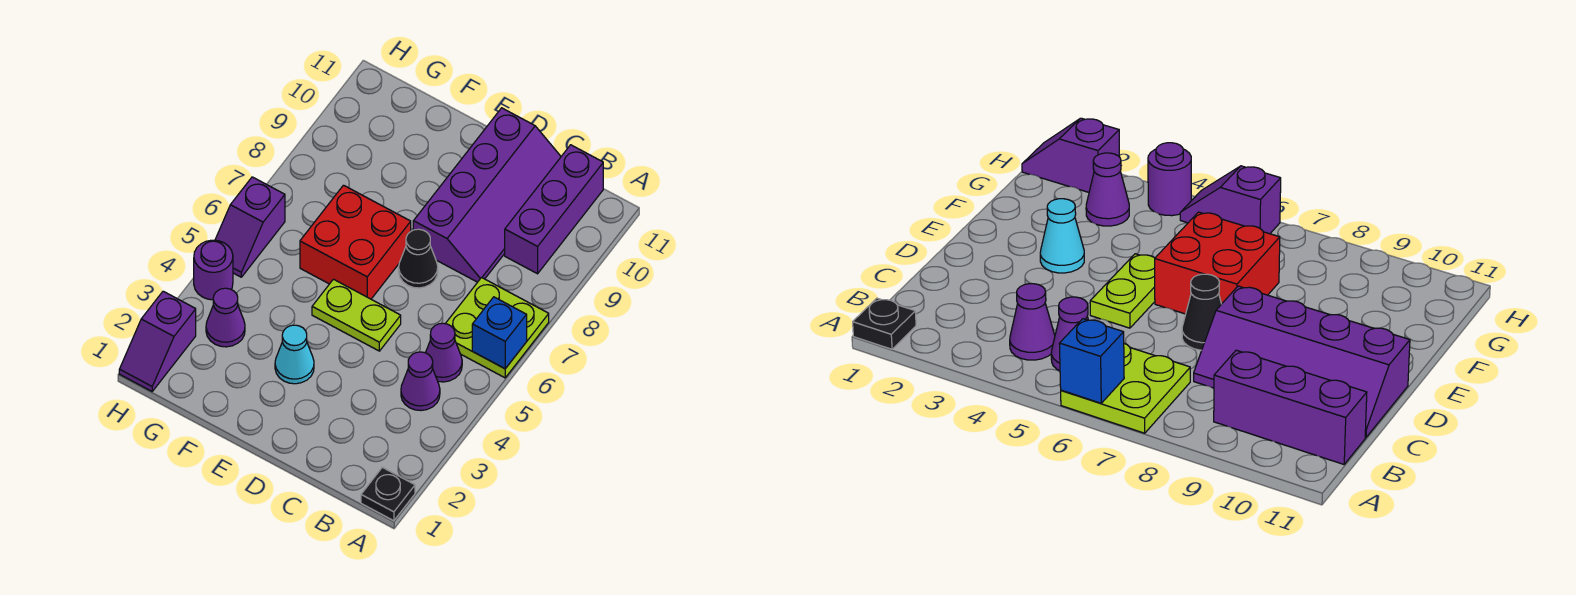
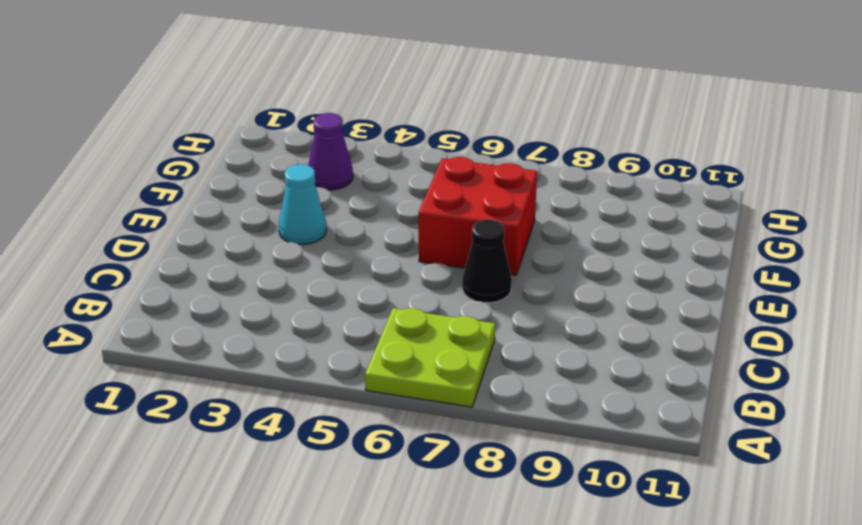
none -> black 1x1 plate [361,467,415,521]
none -> purple 1x1 cone [401,352,440,411]
none -> purple 1x1 cone [426,323,462,382]

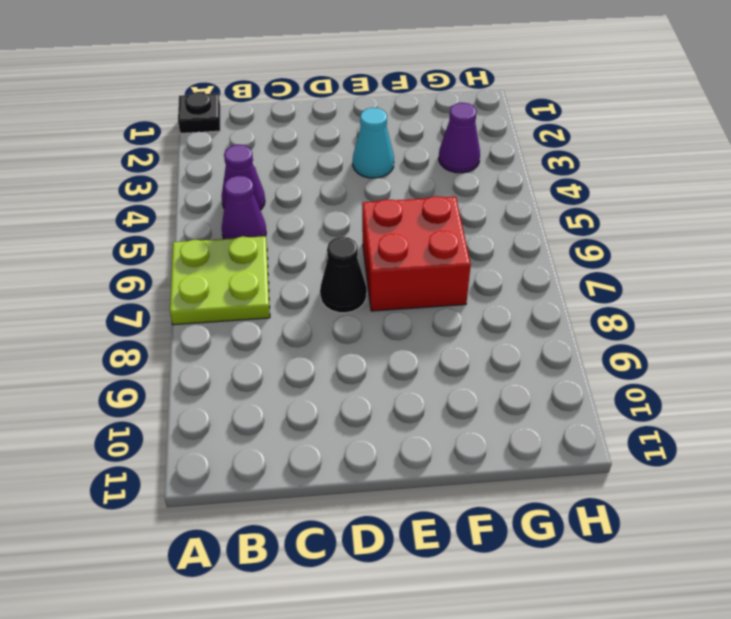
none -> purple 1x3 brick [505,145,603,274]
none -> purple 2x4 slope [413,108,561,282]
none -> lime 1x2 plate [312,279,401,351]

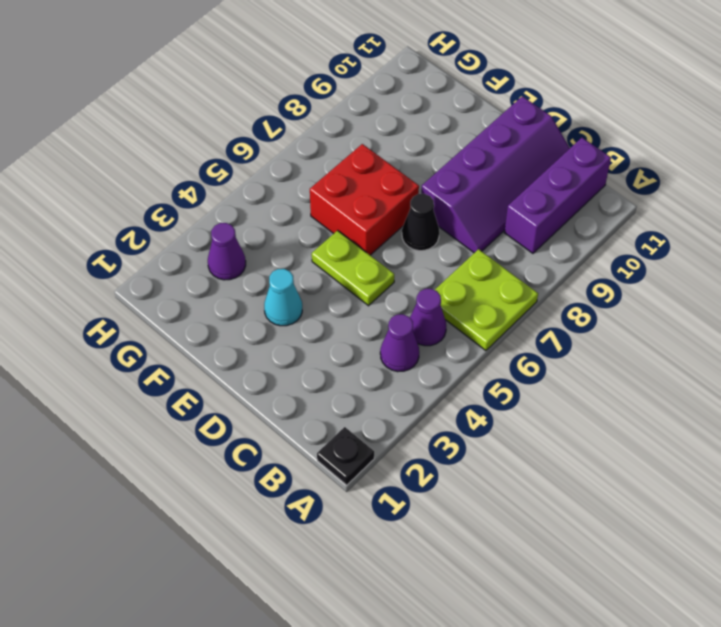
none -> purple 1x2 slope [119,291,196,391]
none -> purple 1x1 round brick [194,240,233,300]
none -> purple 1x2 slope [215,177,285,277]

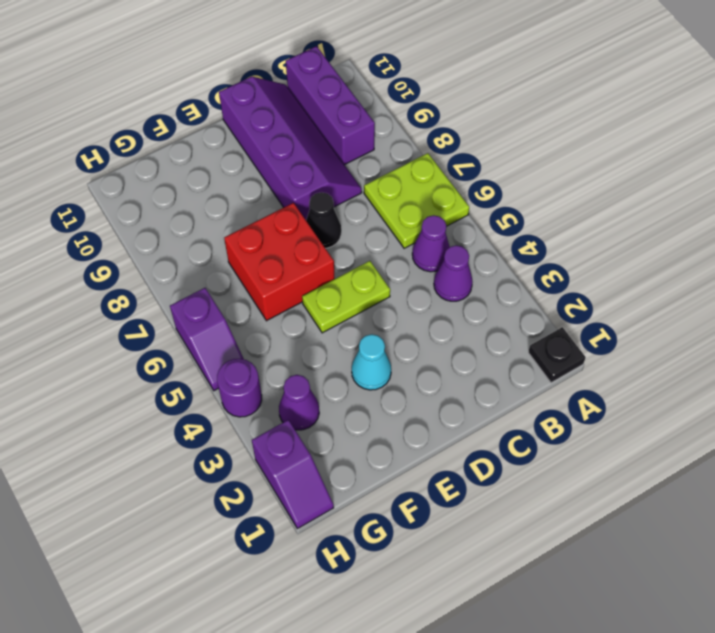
none -> blue 1x1 brick [472,297,527,369]

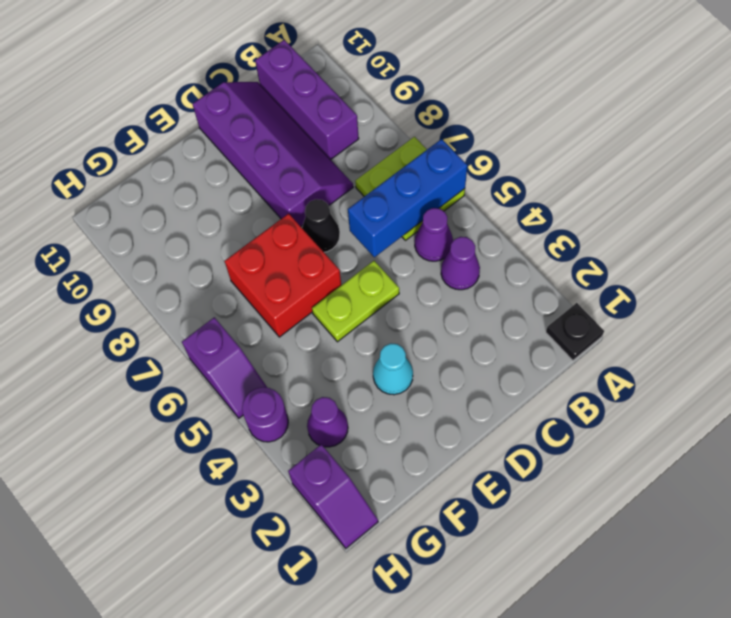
blue 1x3 brick [348,139,468,257] -> blue 1x1 brick [472,297,527,369]

